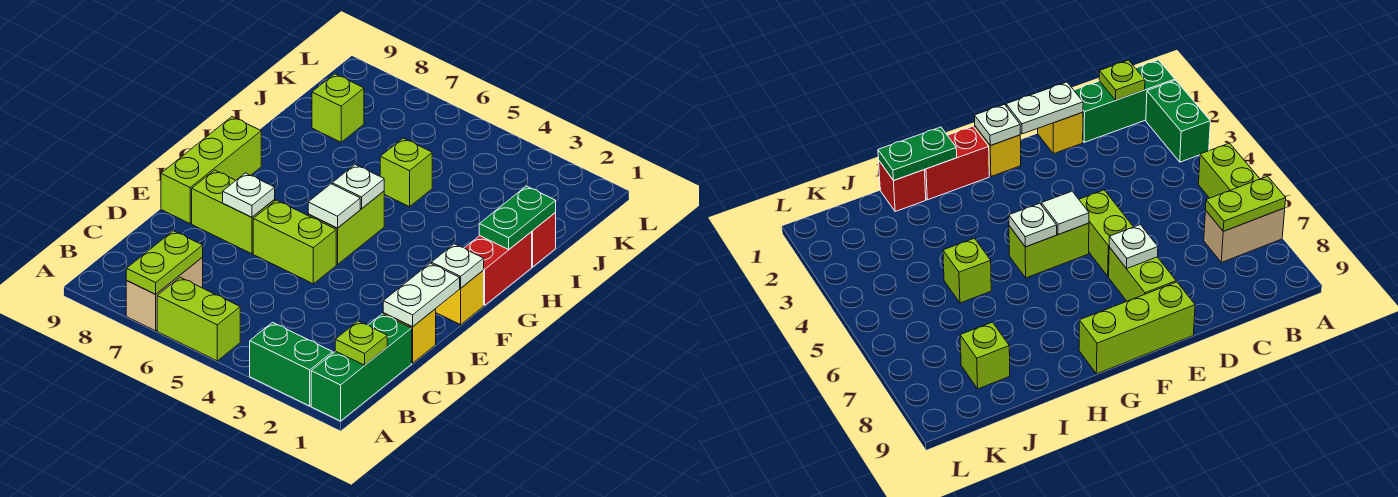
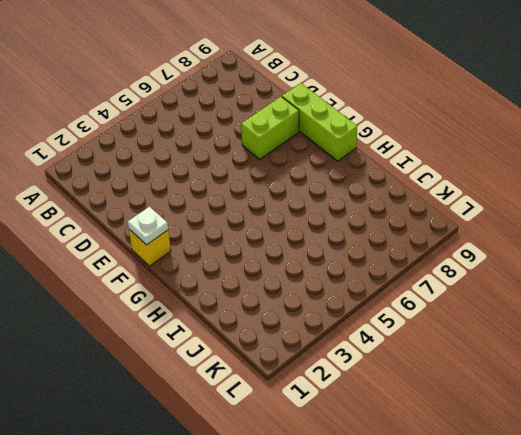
none -> green 1x3 brick [311,314,412,421]
none -> green 1x2 brick [250,322,333,406]
none -> lime 1x2 brick [157,277,240,361]

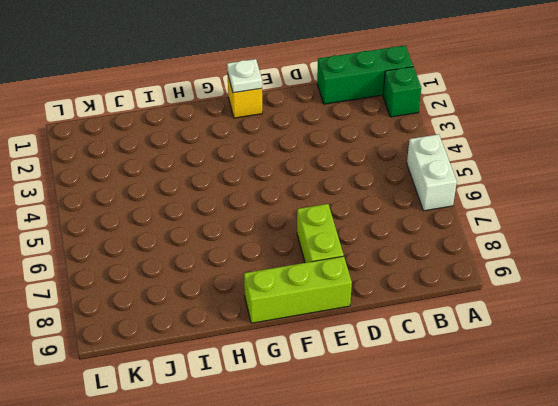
green 1x1 brick [383,67,421,117] -> green 1x2 brick [250,322,333,406]
white 1x2 brick [407,134,457,211] -> lime 1x2 brick [157,277,240,361]
none -> tan 1x2 brick [126,257,203,331]
none -> yellow 1x1 brick [383,309,436,363]
none -> lime 1x2 brick [253,200,336,284]

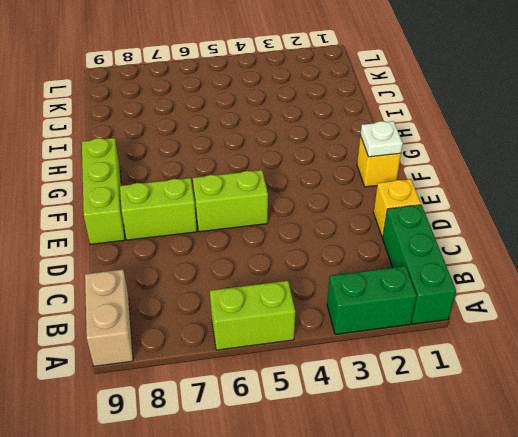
tan 1x2 brick [85,270,133,366] -> tan 1x2 brick moved to [126,257,203,331]
none -> lime 1x2 brick [308,191,384,265]
none -> red 1x2 brick [465,232,532,305]
none -> red 1x1 brick [532,213,556,267]

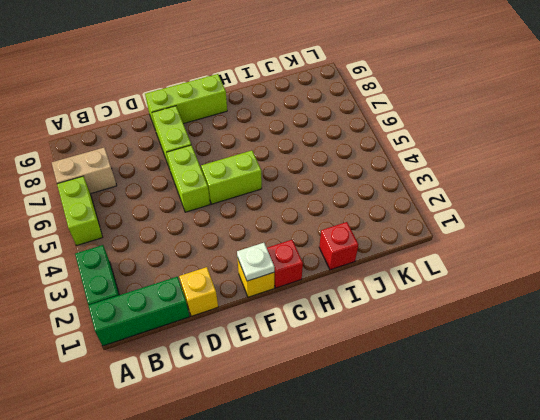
red 1x1 brick [267,240,303,288] -> red 1x2 brick [465,232,532,305]
none -> lime 1x1 brick [380,138,432,207]
none -> lime 1x1 brick [312,74,364,142]
none -> lime 1x2 plate [126,231,203,294]

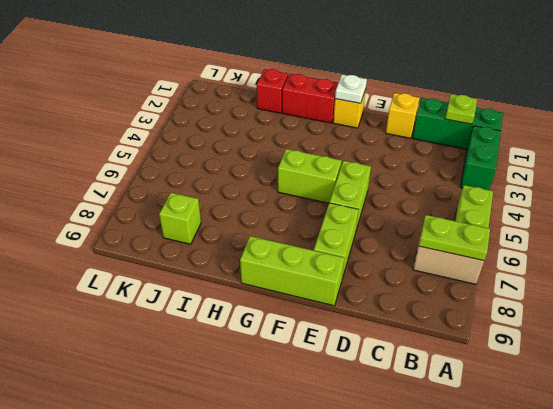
none -> lime 1x1 brick [380,138,432,207]
none -> white 1x2 plate [383,263,460,327]
none -> white 1x1 plate [223,173,275,217]

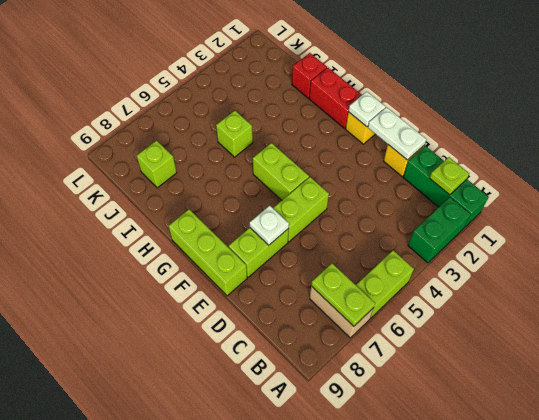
none -> white 1x1 tile [308,184,360,228]
none -> white 1x1 plate [332,165,384,209]
none -> green 1x2 plate [479,186,556,249]

